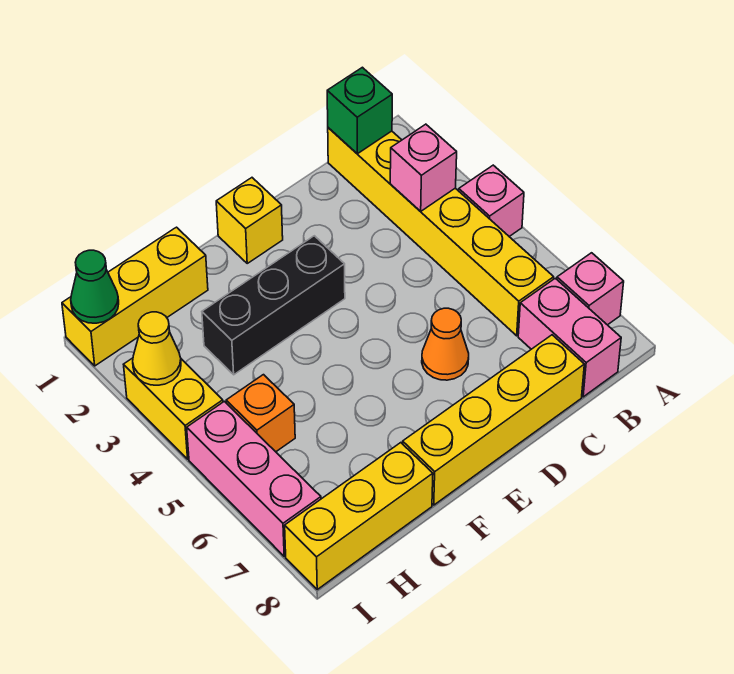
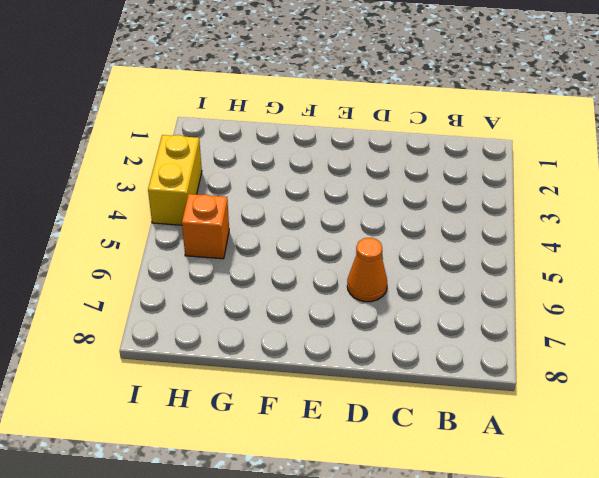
none -> pink 1x1 brick [459,165,524,236]
none -> pink 1x1 brick [557,253,624,325]
none -> yellow 1x6 brick [328,128,554,336]

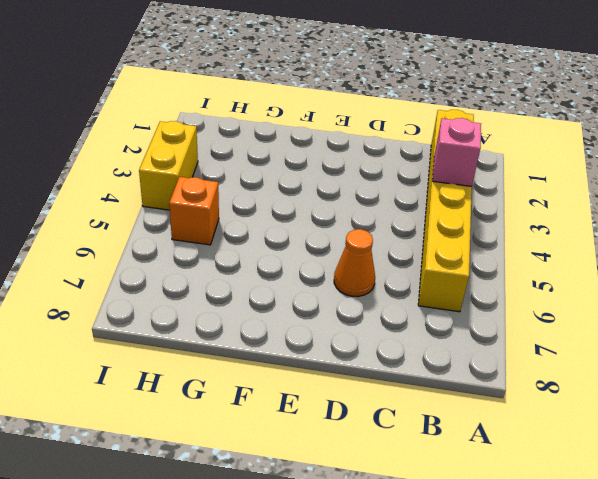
none -> pink 1x1 brick [459,165,524,236]
none -> pink 1x1 brick [557,253,624,325]
none -> pink 1x2 brick [518,278,621,397]

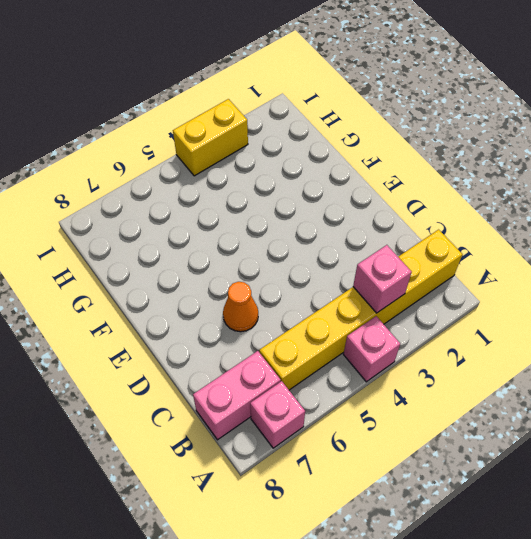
none -> yellow 1x4 brick [403,335,584,505]
none -> yellow 1x1 brick [216,178,283,263]
none -> black 1x3 brick [202,236,345,375]

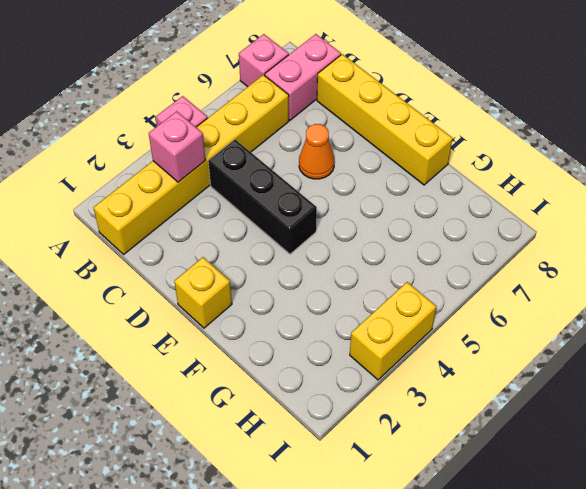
black 1x3 brick [208,140,317,254] -> black 1x3 brick moved to [202,236,345,375]
none -> yellow 1x3 brick [62,227,208,366]
none -> yellow 1x3 brick [285,443,433,589]
none -> orange 1x1 brick [226,375,295,452]

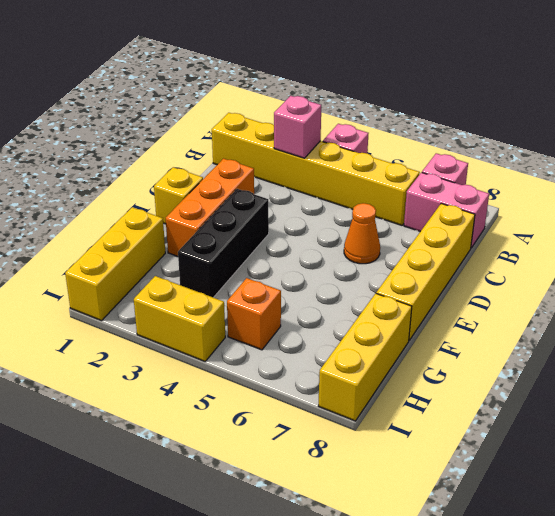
orange 1x3 brick [166,159,254,256] -> none
none -> pink 1x3 brick [187,401,321,556]
none -> green 1x1 brick [327,67,392,154]
none -> green 1x1 cone [71,250,119,323]

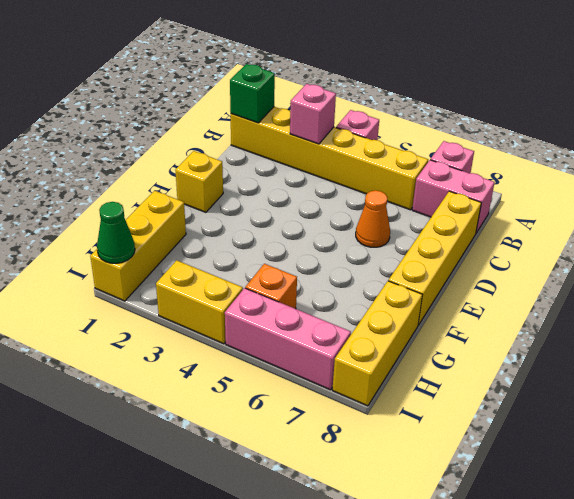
none -> black 1x3 brick [202,236,345,375]
none -> yellow 1x1 cone [133,312,181,385]

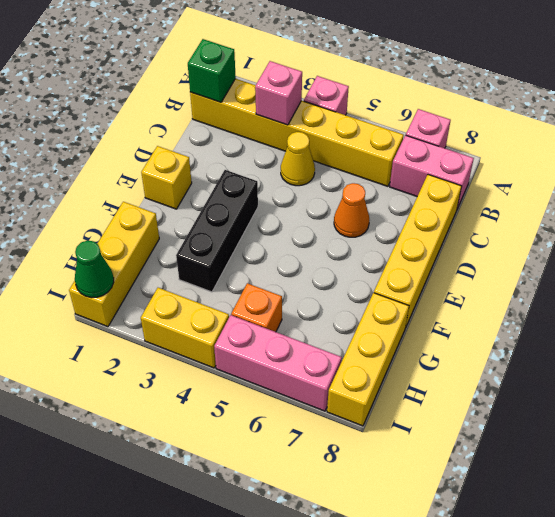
yellow 1x1 cone [281,132,315,186] -> yellow 1x1 cone moved to [133,312,181,385]

